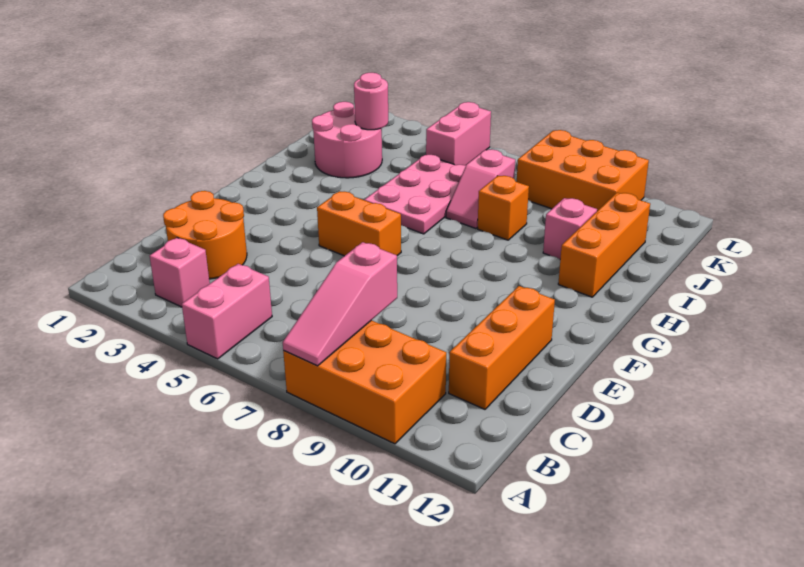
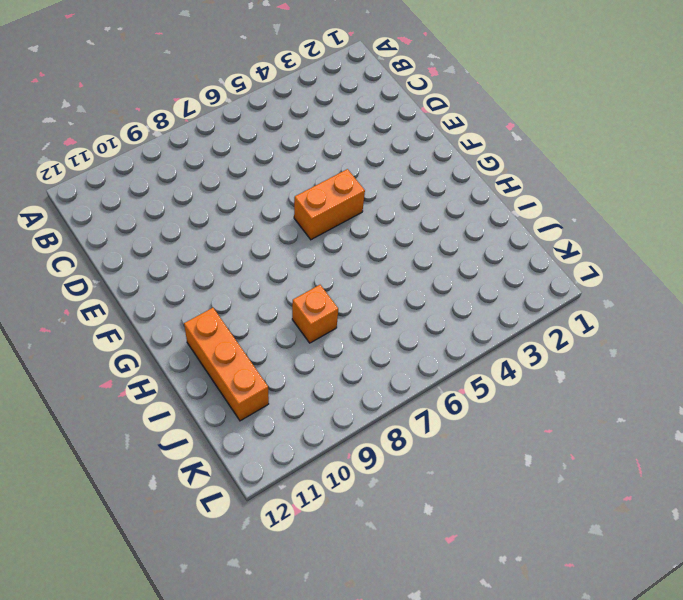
none -> pink 1x2 brick [182,264,272,359]
none -> orange 2x3 brick [283,320,446,444]
none -> pink 1x1 brick [150,238,210,307]

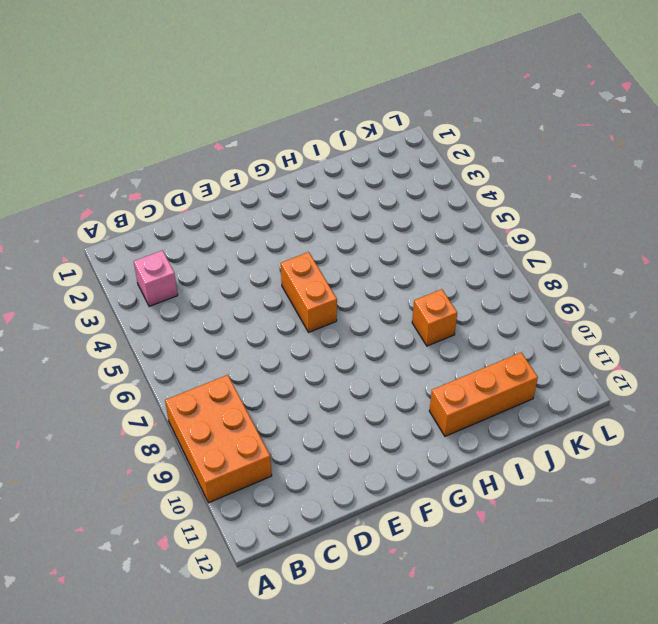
none -> pink 1x2 brick [182,264,272,359]
none -> orange 2x2 round brick [163,191,247,279]
none -> orange 1x3 brick [449,286,555,409]

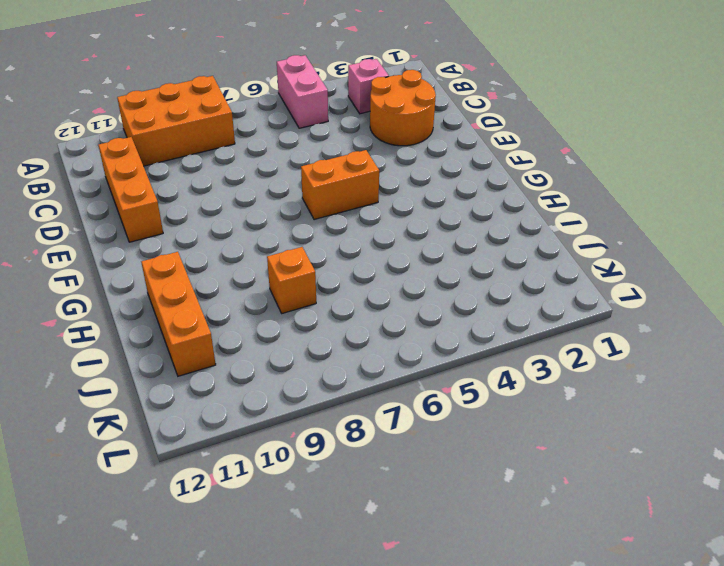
none -> pink 2x3 plate [364,155,466,234]
none -> pink 2x2 round brick [312,102,382,178]
none -> pink 1x2 slope [446,149,515,229]

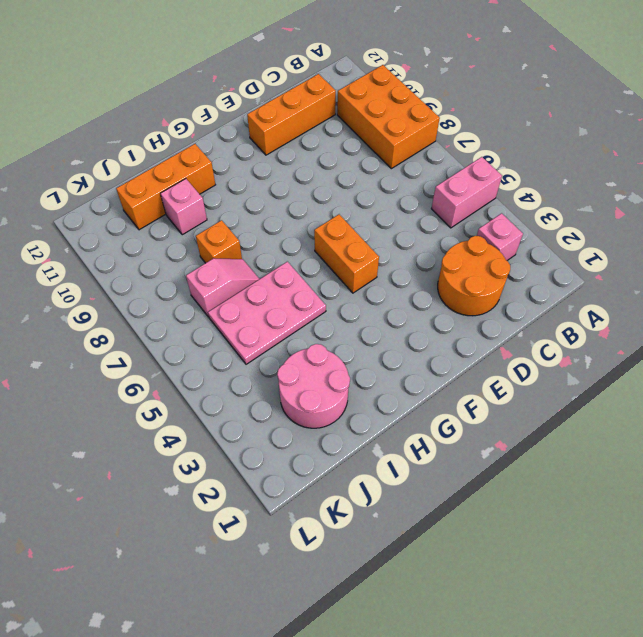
none -> pink 1x2 brick [426,102,491,165]
none -> orange 2x3 brick [517,130,649,211]
none -> pink 1x3 slope [283,242,397,366]

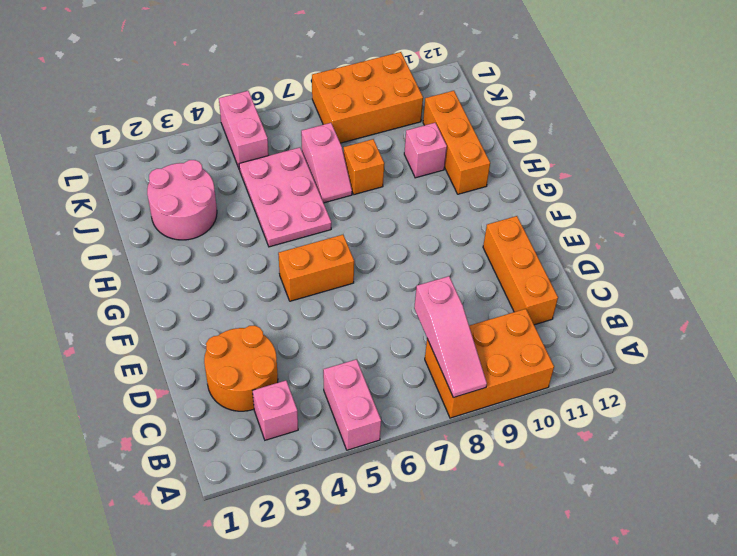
none -> pink 1x1 round brick [354,73,388,130]

